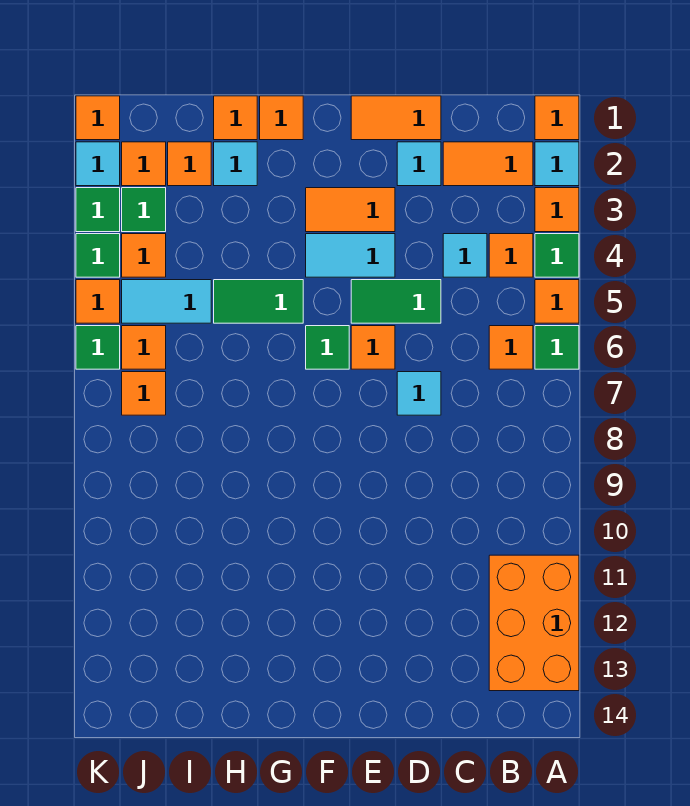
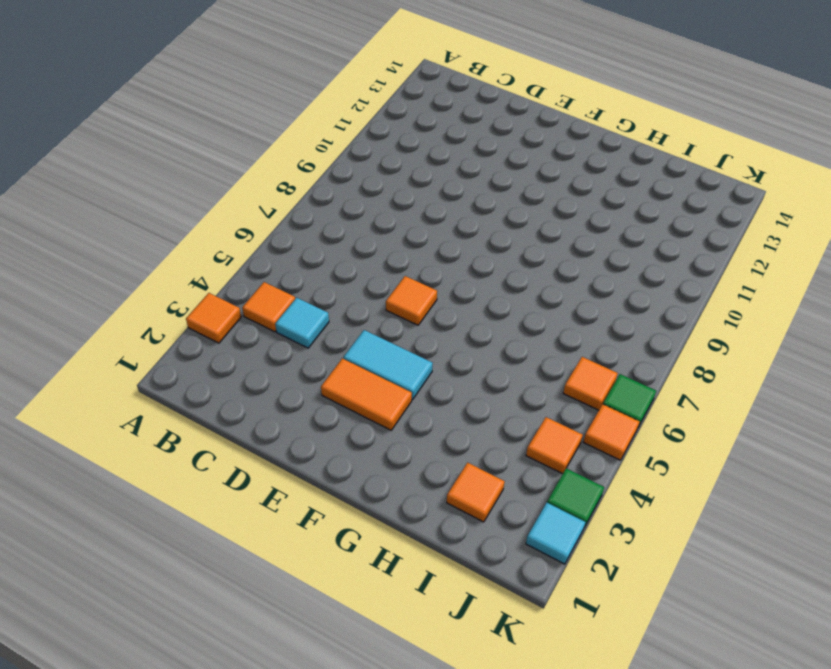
none -> orange 1x1 tile [535,96,579,140]
none -> cyan 1x1 tile [535,142,579,186]
none -> green 1x1 tile [535,234,579,277]
none -> orange 1x1 tile [535,280,579,323]

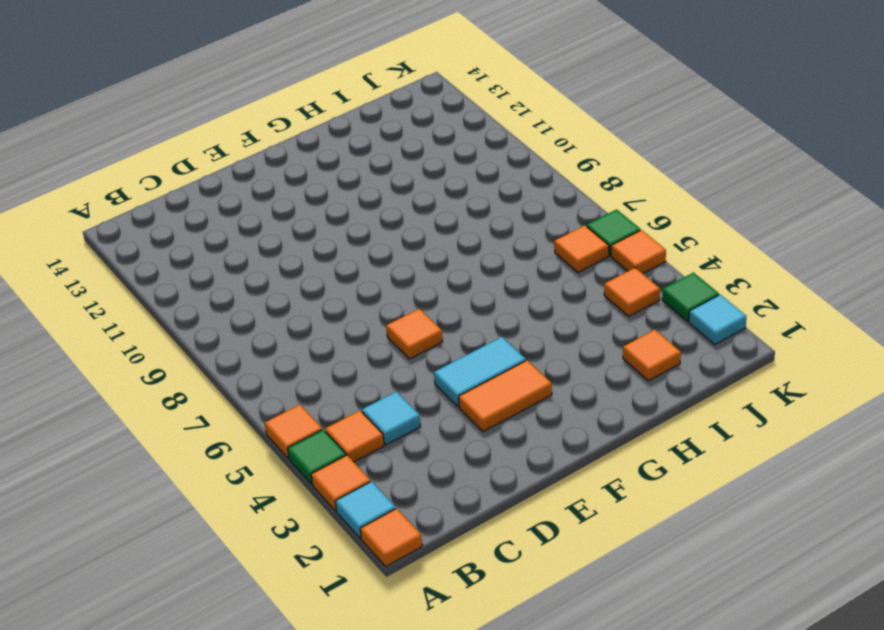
none -> green 1x1 tile [535,326,579,369]
none -> orange 2x3 brick [489,555,579,691]
none -> orange 1x2 tile [443,142,533,186]
none -> orange 1x1 tile [489,326,533,369]

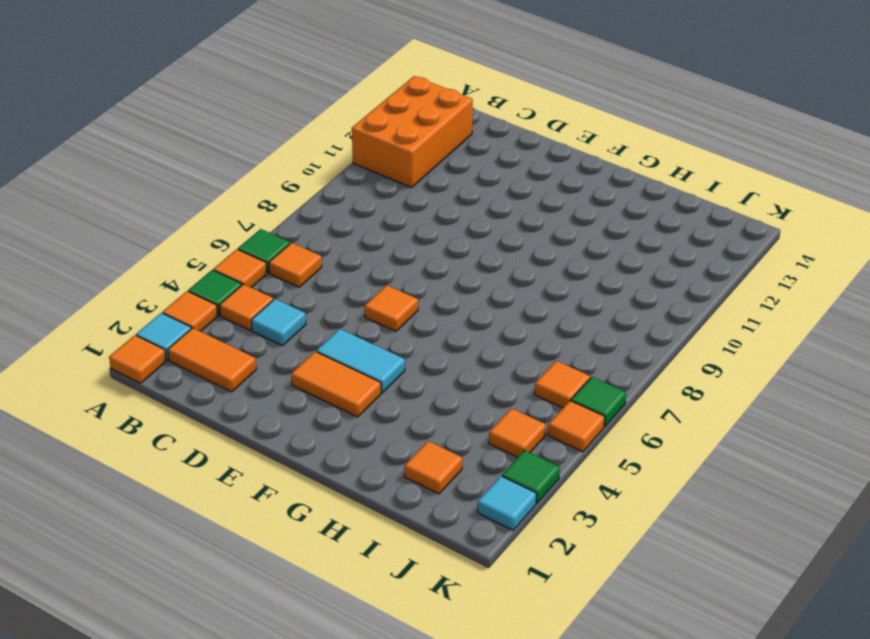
none -> orange 1x2 tile [351,96,441,140]
none -> cyan 1x1 tile [397,142,441,186]
none -> green 1x2 tile [351,280,441,323]
none -> cyan 1x1 tile [397,372,441,415]

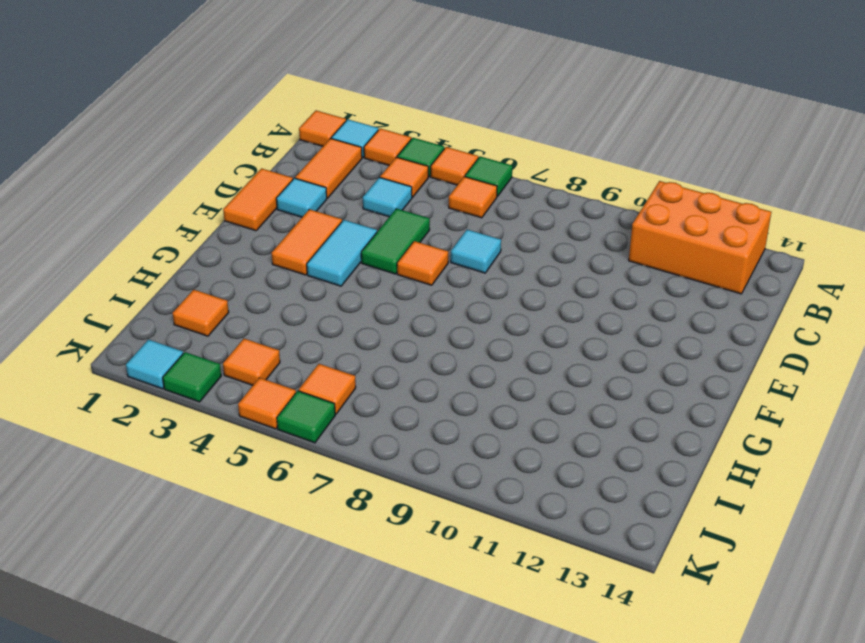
none -> green 1x1 tile [306,326,349,369]
none -> orange 1x1 tile [260,96,303,140]
none -> green 1x2 tile [214,280,303,323]
none -> orange 1x1 tile [214,96,257,140]

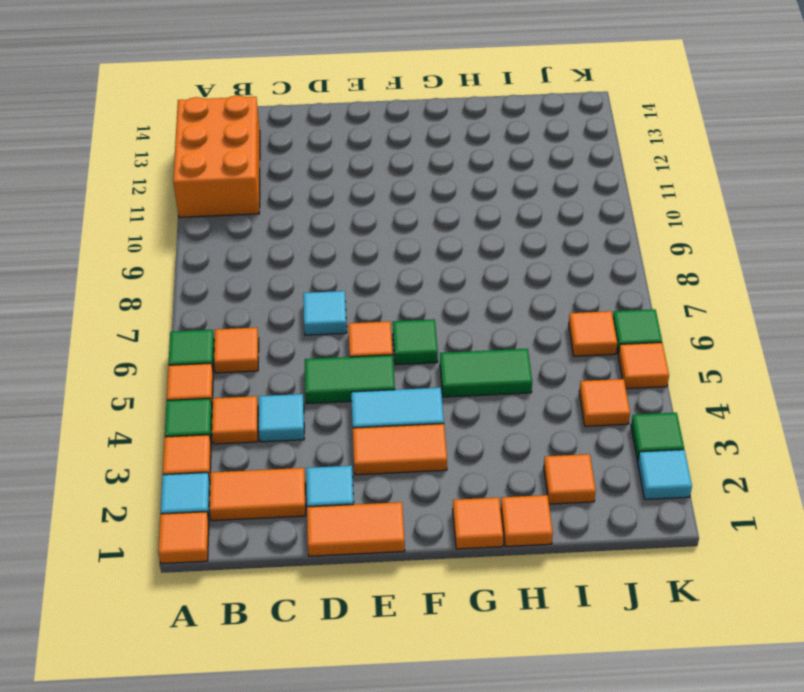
none -> cyan 1x1 tile [214,142,257,186]
none -> cyan 1x2 tile [122,280,211,323]
none -> orange 1x1 tile [122,142,166,186]
none -> green 1x1 tile [122,188,166,232]

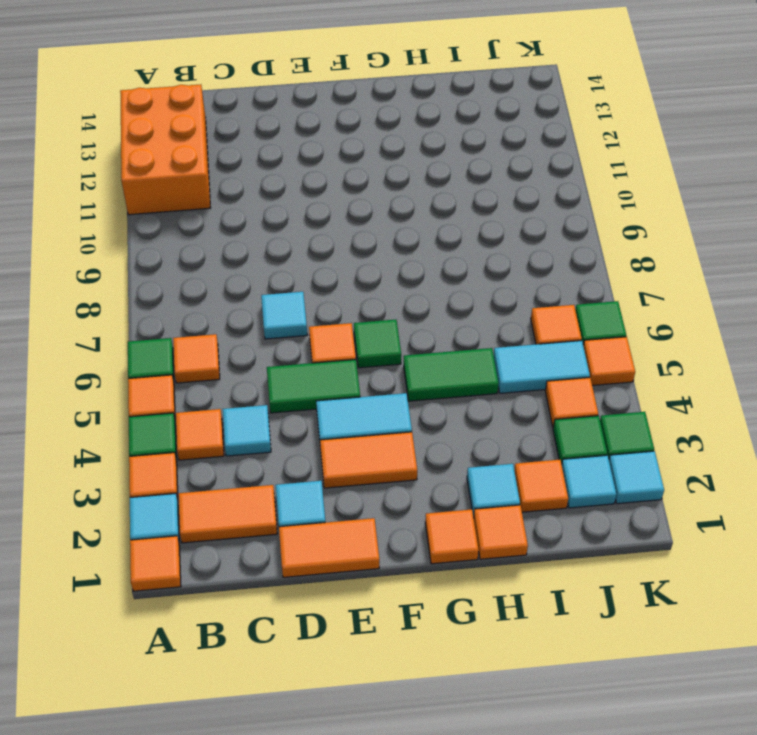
cyan 1x1 tile [562,455,616,508] -> orange 1x1 tile [122,142,166,186]
none -> orange 1x1 tile [122,372,166,415]
none -> orange 1x1 tile [76,96,120,140]
none -> green 1x1 tile [76,234,120,277]

